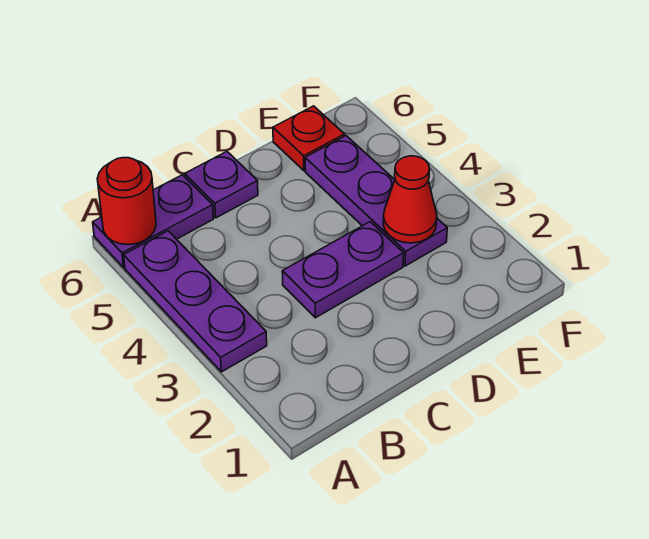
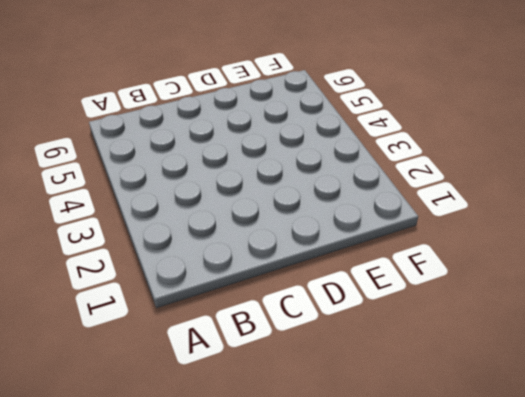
none -> purple 1x3 plate [124,231,267,372]
none -> purple 1x2 plate [93,175,213,267]

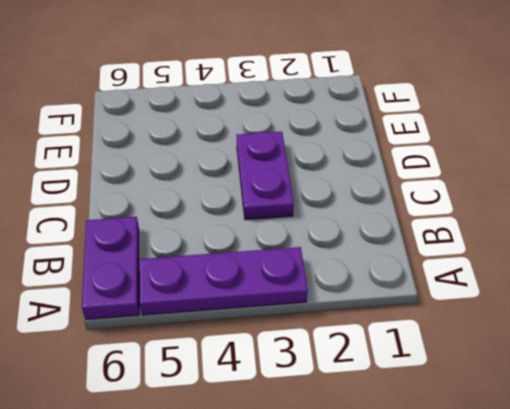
none -> purple 1x1 plate [185,152,258,218]
none -> purple 1x3 plate [305,136,447,266]

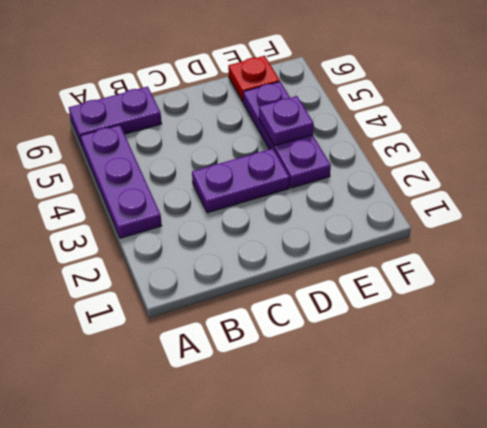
purple 1x1 plate [259,96,314,146] -> purple 1x1 plate moved to [185,152,258,218]
none -> red 1x1 round brick [97,158,156,245]
none -> red 1x1 cone [383,156,437,243]

